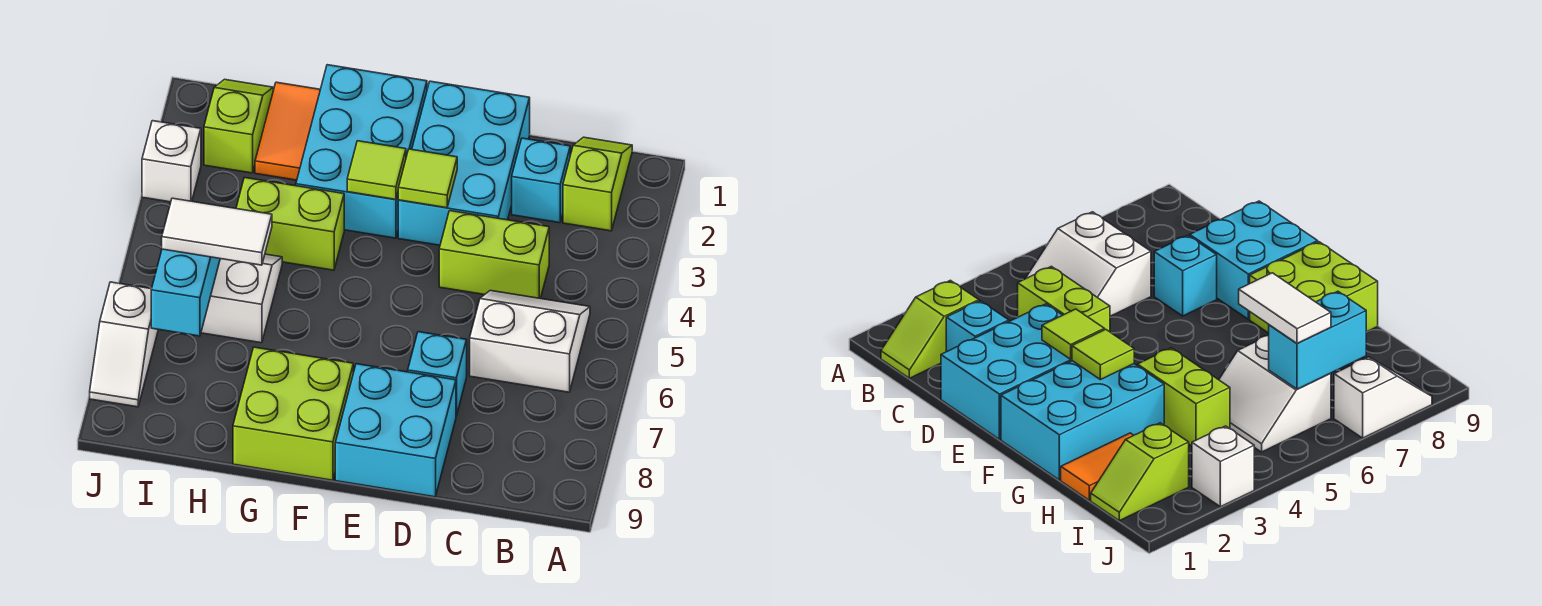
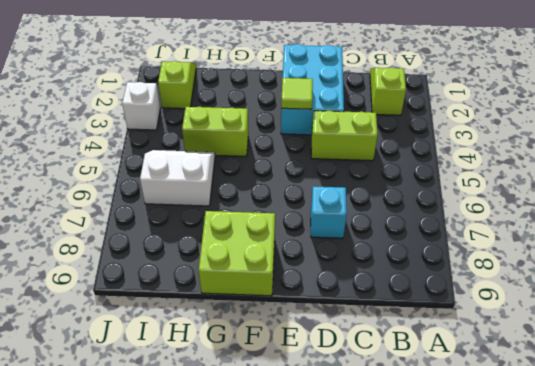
none -> white 2x2 slope [470,291,590,392]
none -> cyan 1x1 brick [512,138,570,223]
none -> cyan 2x2 brick [335,364,456,497]

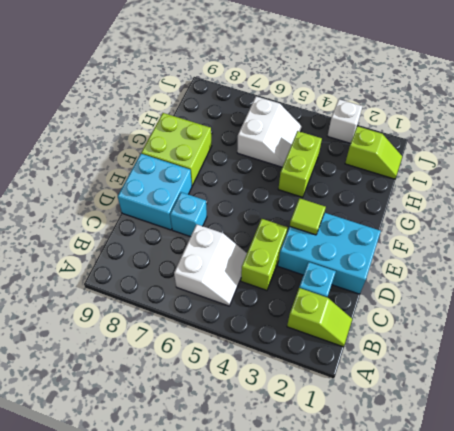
none -> cyan 2x3 brick [296,65,427,238]
none -> orange 1x2 tile [255,82,320,180]
none -> white 1x2 slope [90,282,159,407]

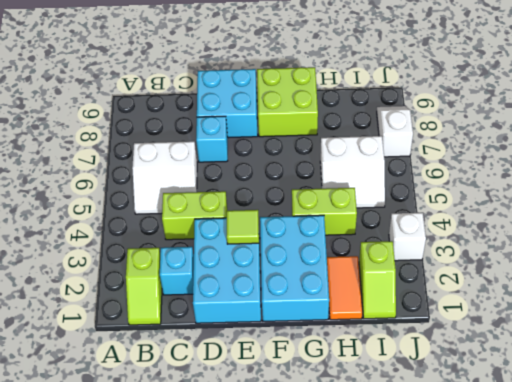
none -> lime 1x1 tile [347,141,406,199]
none -> cyan 1x2 brick [151,249,220,336]
none -> white 1x2 tile [162,198,272,265]

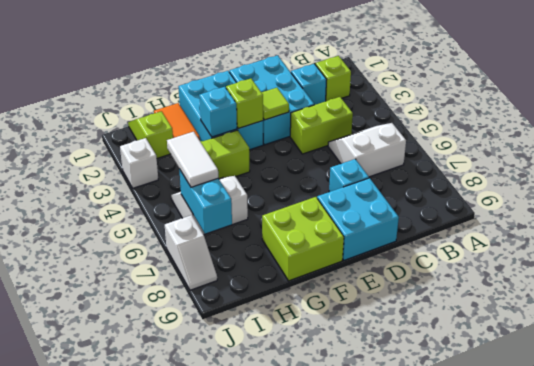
lime 1x1 brick [226,79,263,128] -> lime 1x1 tile [347,141,406,199]
cyan 1x1 brick [199,87,237,137] -> none
white 1x2 tile [167,132,218,187] -> white 1x2 tile turned to [162,198,272,265]

